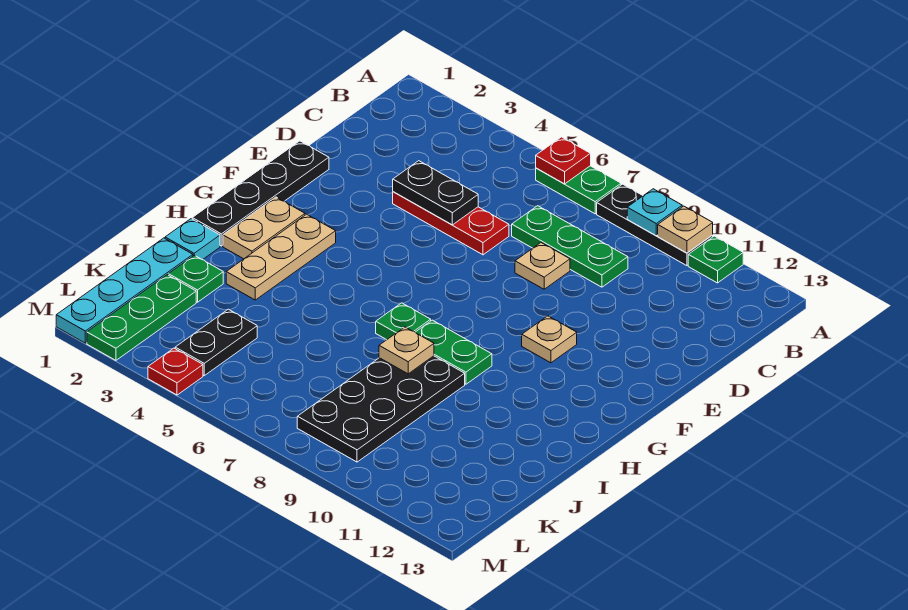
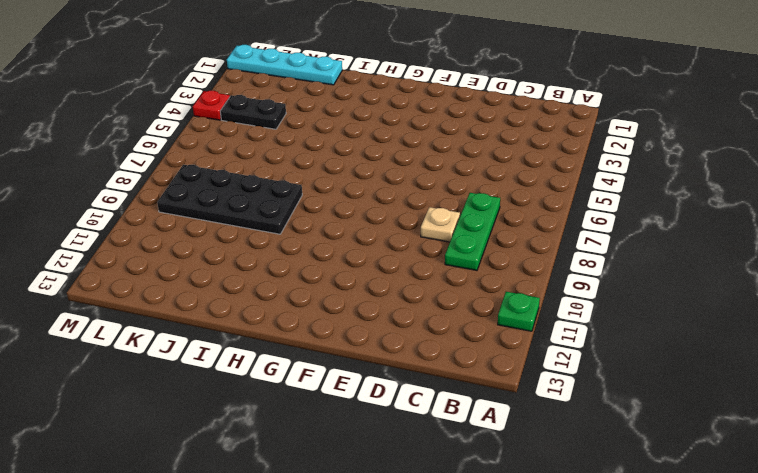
none -> green 1x2 plate [536,166,621,214]
none -> black 1x3 plate [597,184,713,266]
none -> red 1x3 plate [393,192,509,255]

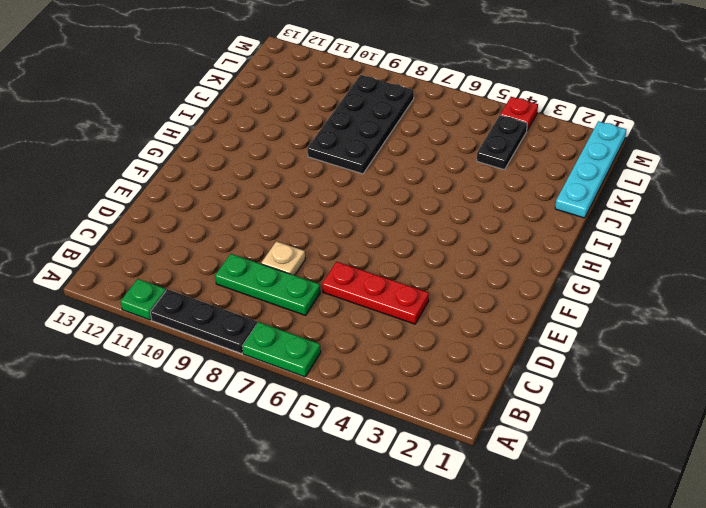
none -> black 1x4 plate [192,141,329,246]
none -> tan 1x1 plate [522,316,577,363]
none -> tan 1x2 plate [223,197,305,259]

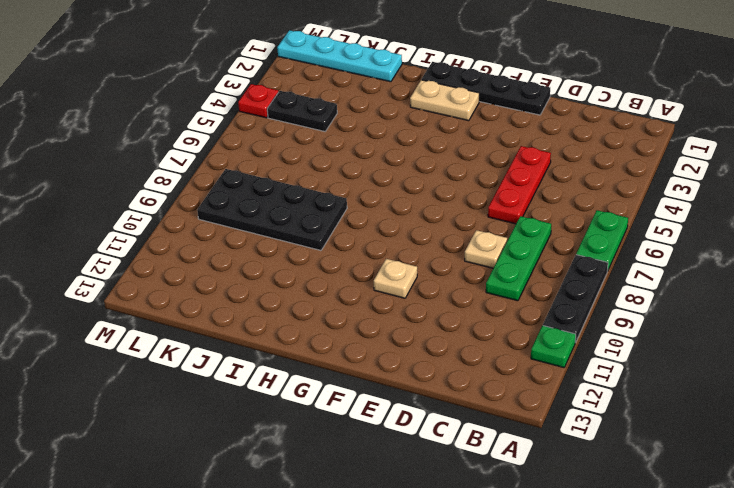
none -> tan 1x3 plate [226,214,336,300]
none -> green 1x1 plate [376,303,431,340]
none -> green 1x2 plate [415,320,492,384]

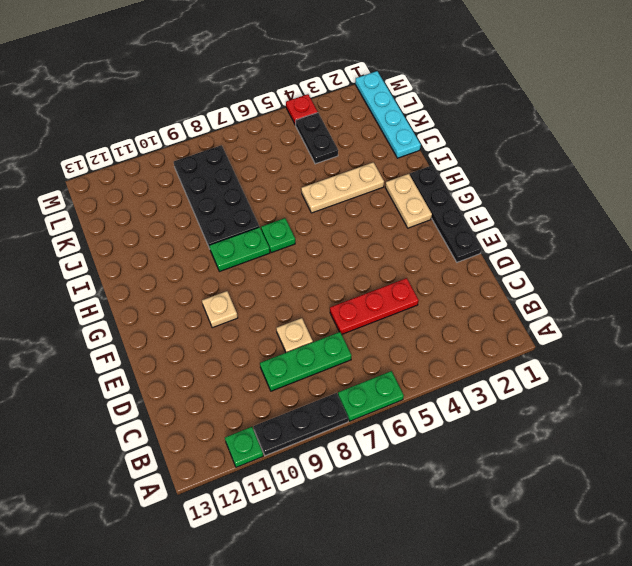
tan 1x3 plate [301,162,384,213] -> tan 1x3 plate turned to [226,214,336,300]
none -> cyan 1x1 plate [165,219,220,260]
none -> green 1x1 plate [168,255,223,302]
none -> green 1x3 plate [87,275,196,360]

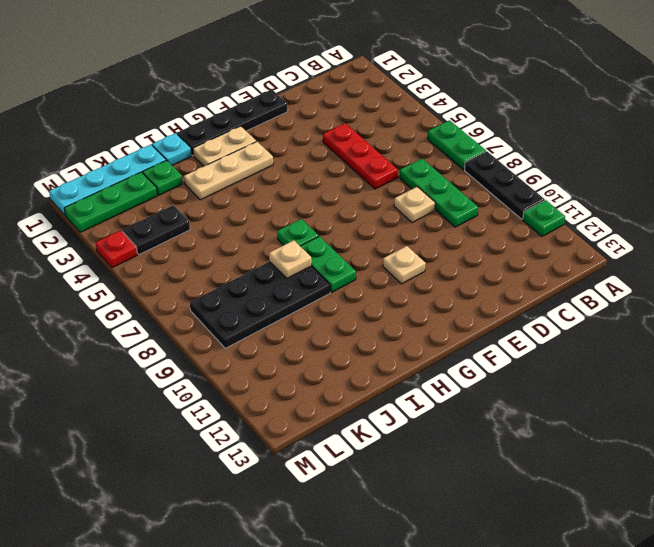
none -> red 1x1 plate [536,137,591,184]
none -> cyan 1x1 plate [627,189,682,236]
none -> tan 1x1 plate [658,206,713,253]

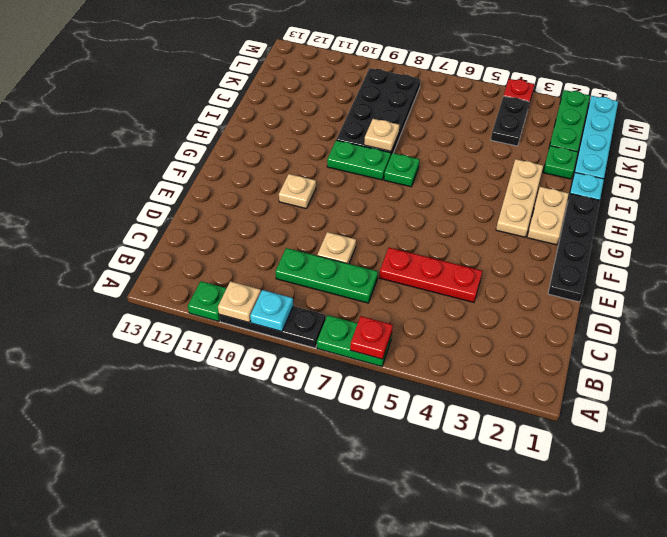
none -> black 1x2 plate [393,161,478,225]

